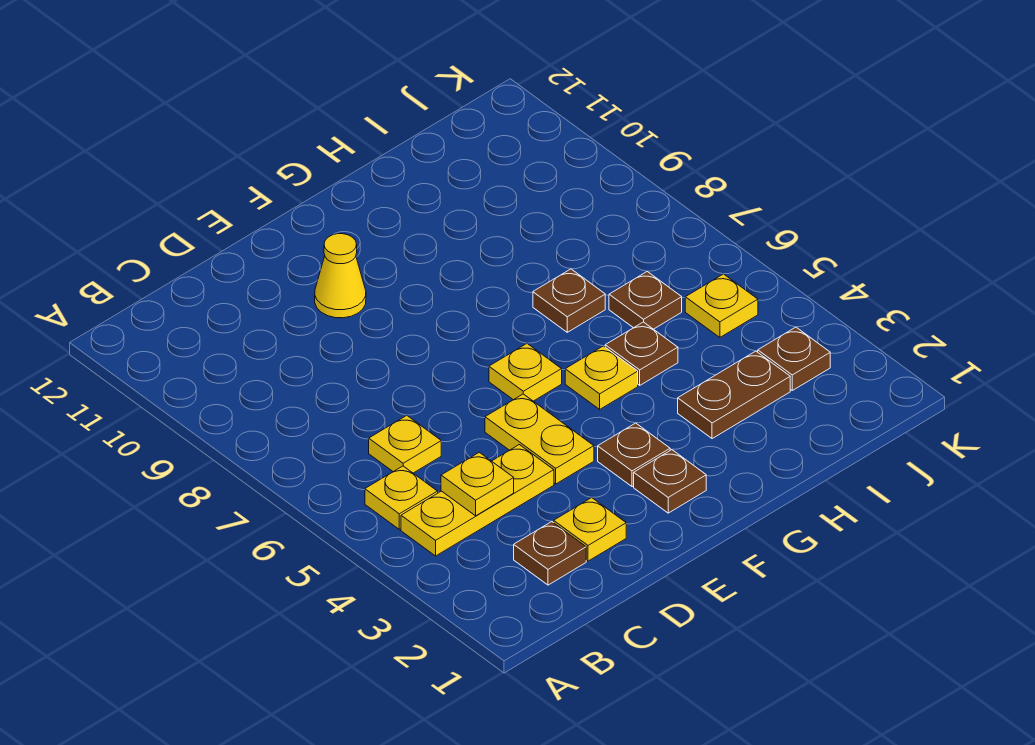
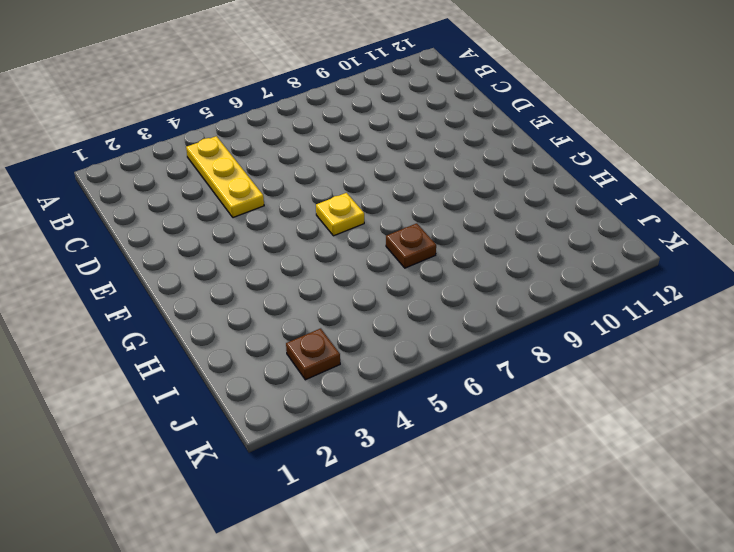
none -> yellow 1x1 plate [365,466,438,529]
none -> brown 1x1 plate [514,522,586,585]
none -> yellow 1x1 plate [369,416,441,473]

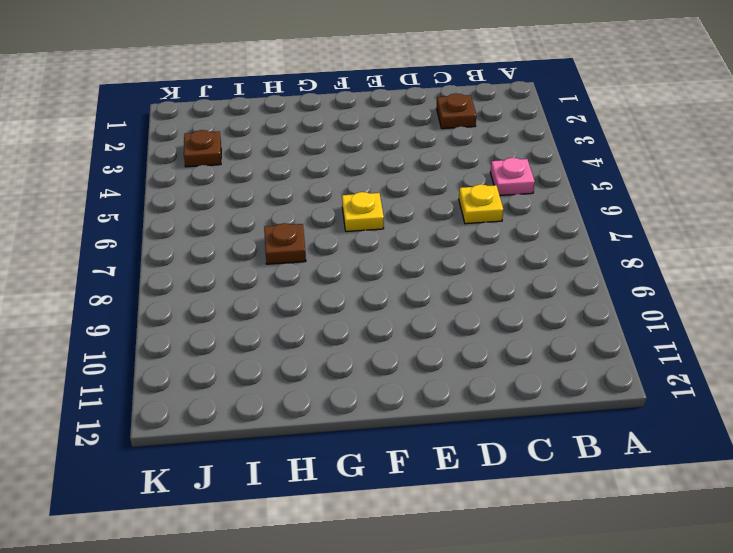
pink 1x1 plate [490,158,535,195] -> yellow 1x1 plate [365,466,438,529]
none -> yellow 1x3 plate [401,445,554,556]
none -> yellow 1x1 plate [554,498,626,561]
none -> yellow 1x2 plate [485,394,594,484]

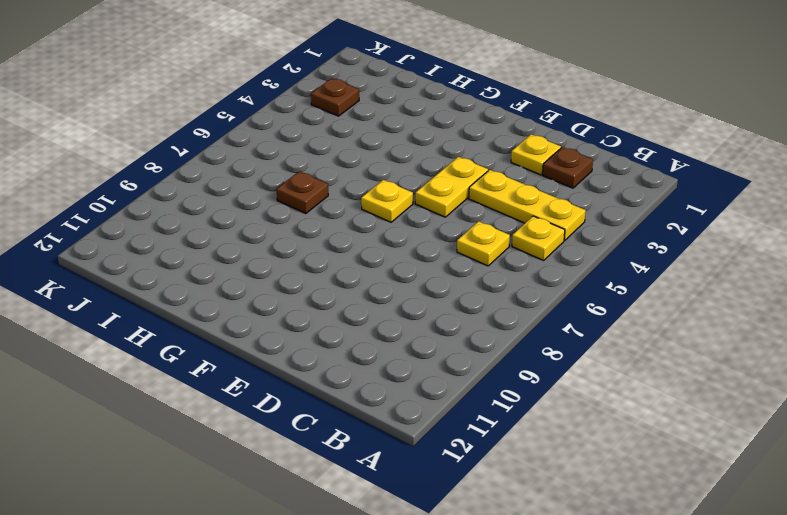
none -> yellow 1x1 cone [315,234,366,318]
none -> brown 1x1 plate [634,450,706,513]
none -> brown 1x1 plate [598,423,670,487]

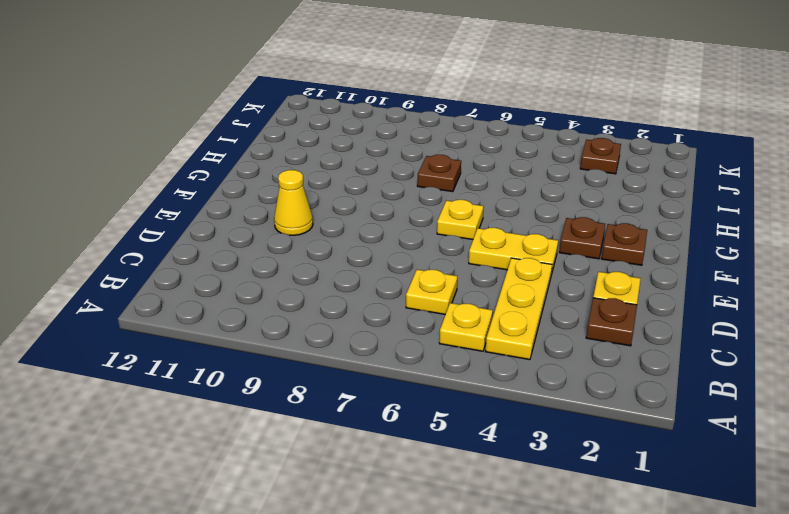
none -> yellow 1x1 plate [565,346,638,409]
none -> brown 1x2 plate [678,351,790,439]
none -> brown 1x1 plate [605,322,678,385]

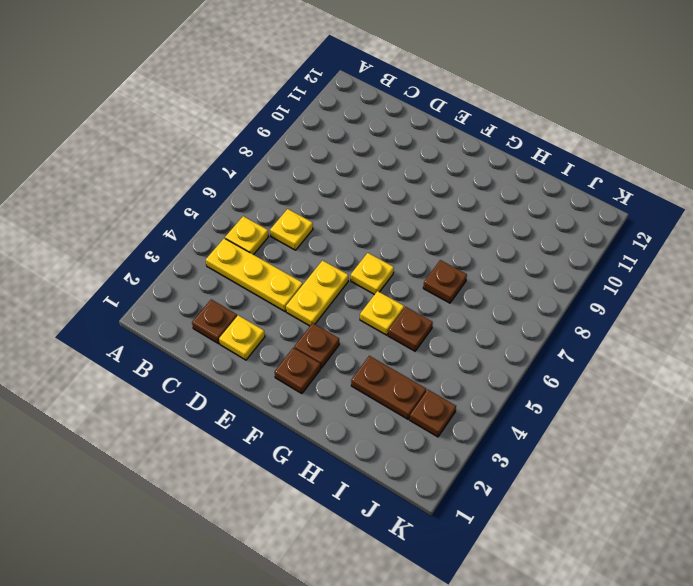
none -> yellow 1x1 cone [315,234,366,318]
none -> brown 1x1 plate [609,271,682,329]
none -> yellow 1x1 plate [685,274,758,337]

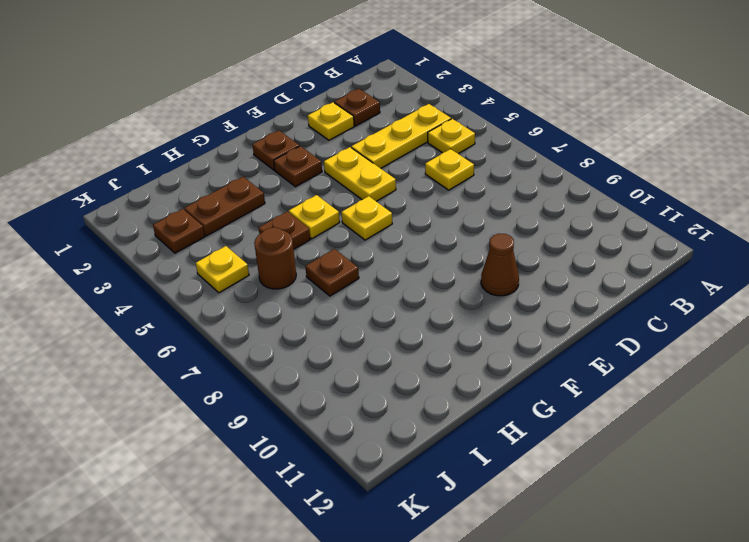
brown 1x1 cone [481,234,519,296] -> yellow 1x1 cone [315,234,366,318]
brown 1x1 round brick [254,228,296,289] -> brown 1x1 plate [609,271,682,329]
none -> yellow 1x1 plate [441,452,514,516]

